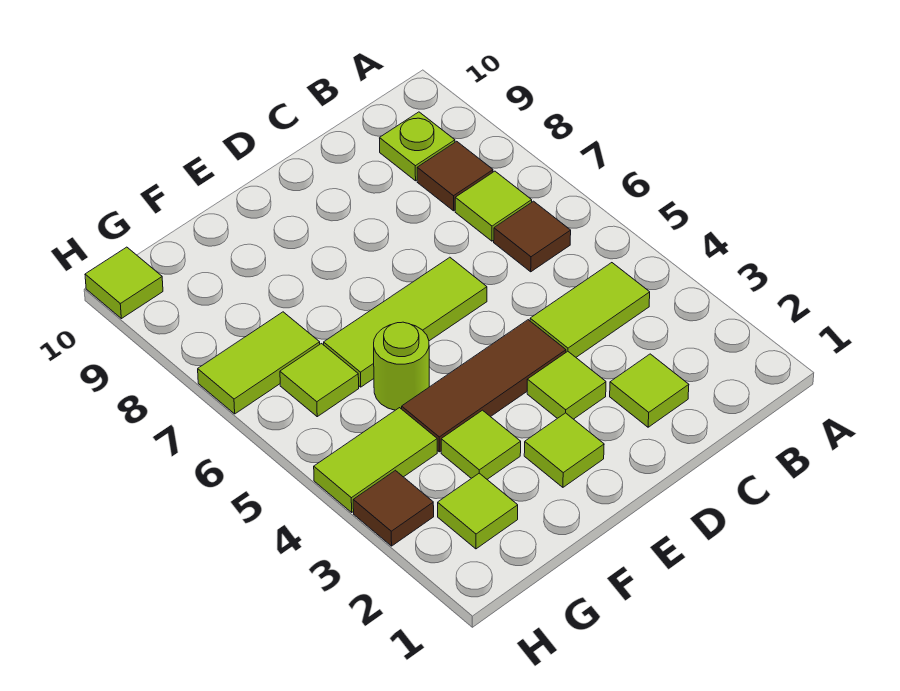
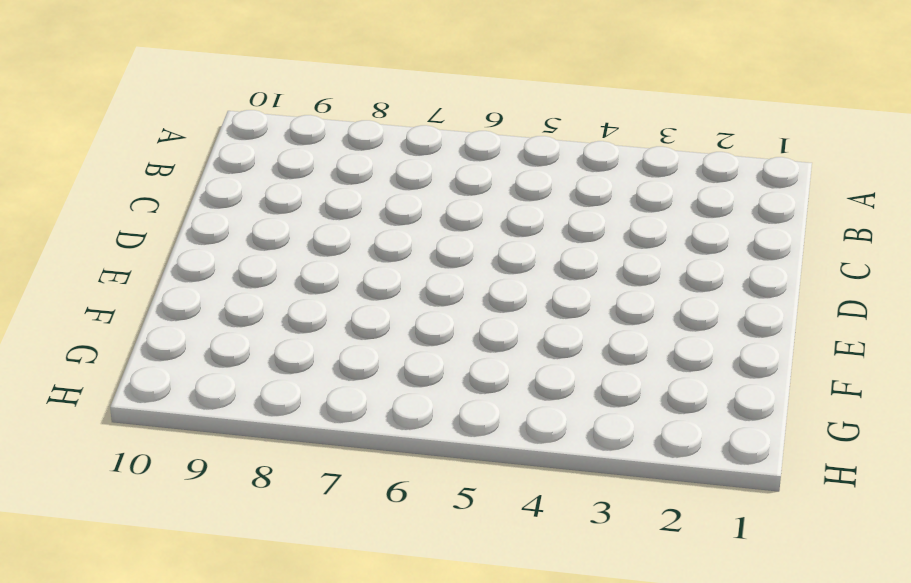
none -> lime 1x2 tile [530,263,650,357]
none -> brown 1x1 tile [494,201,571,272]
none -> lime 1x1 tile [455,171,532,241]

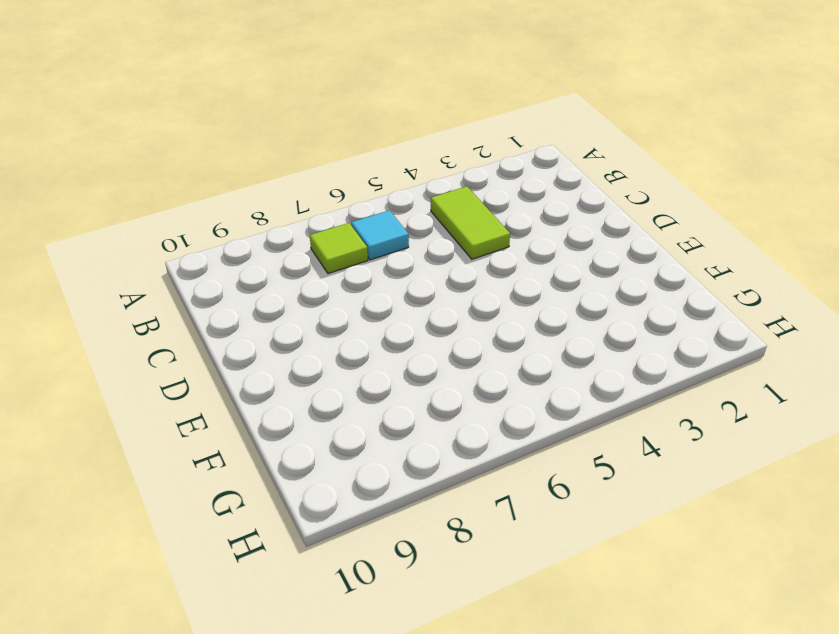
cyan 1x1 tile [351,210,409,260] -> brown 1x1 tile [494,201,571,272]
none -> brown 1x1 tile [417,141,493,211]
none -> lime 1x1 plate [380,112,455,181]
none -> lime 1x1 tile [610,354,689,427]

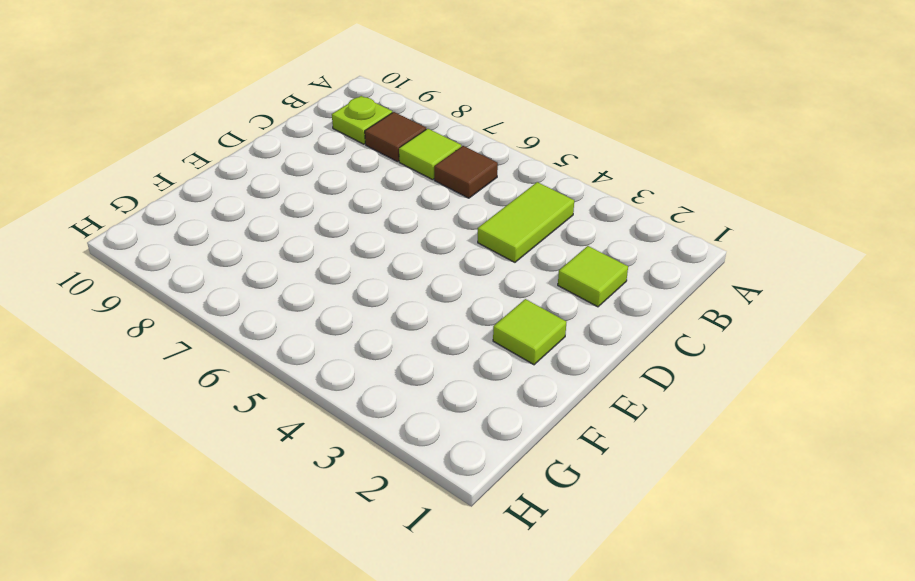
none -> lime 1x1 tile [527,351,606,419]
none -> brown 1x3 tile [402,320,566,452]
none -> lime 1x3 tile [324,257,487,387]

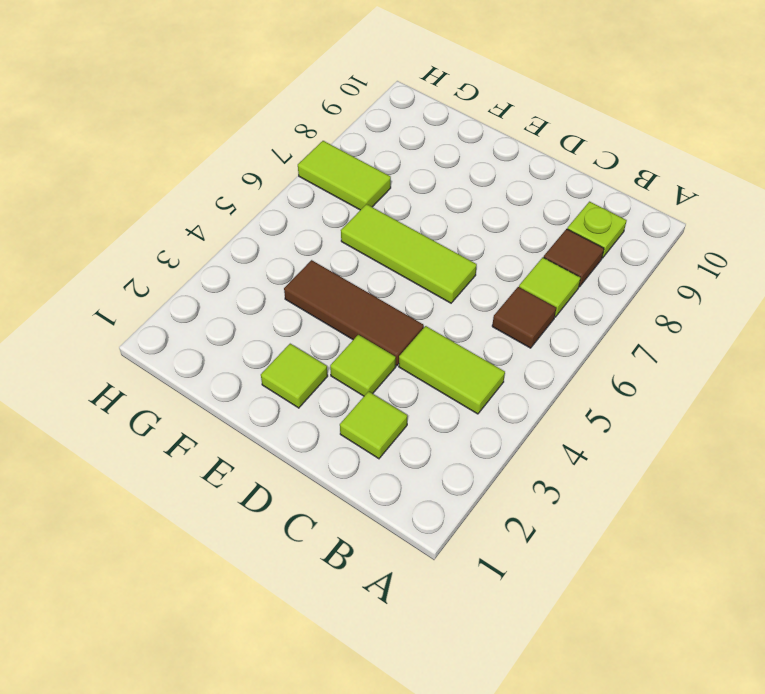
none -> lime 1x1 tile [441,410,521,479]
none -> lime 1x1 round brick [374,322,429,410]
none -> lime 1x1 tile [438,473,518,549]

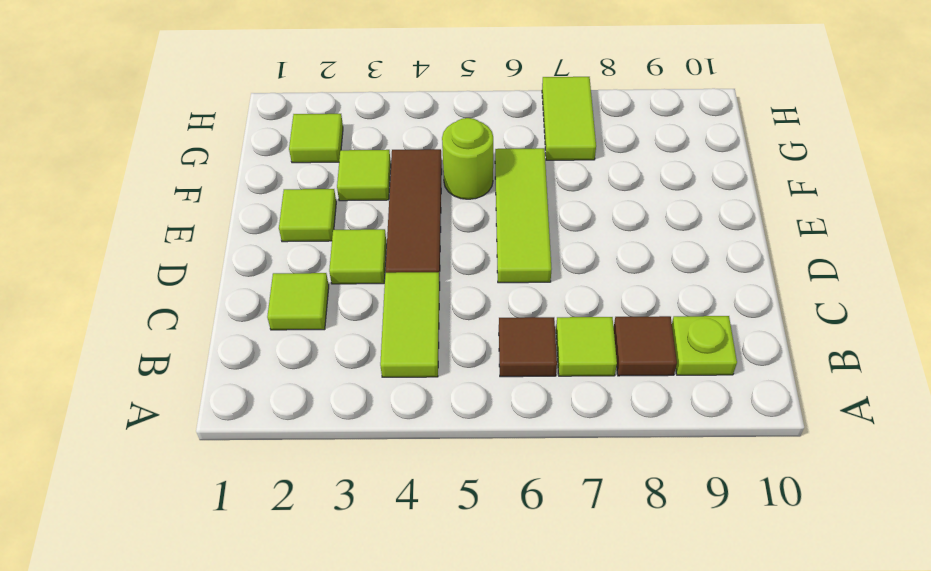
none -> lime 1x2 tile [314,408,437,512]
none -> lime 1x1 tile [280,344,359,417]
none -> brown 1x1 tile [353,470,434,546]

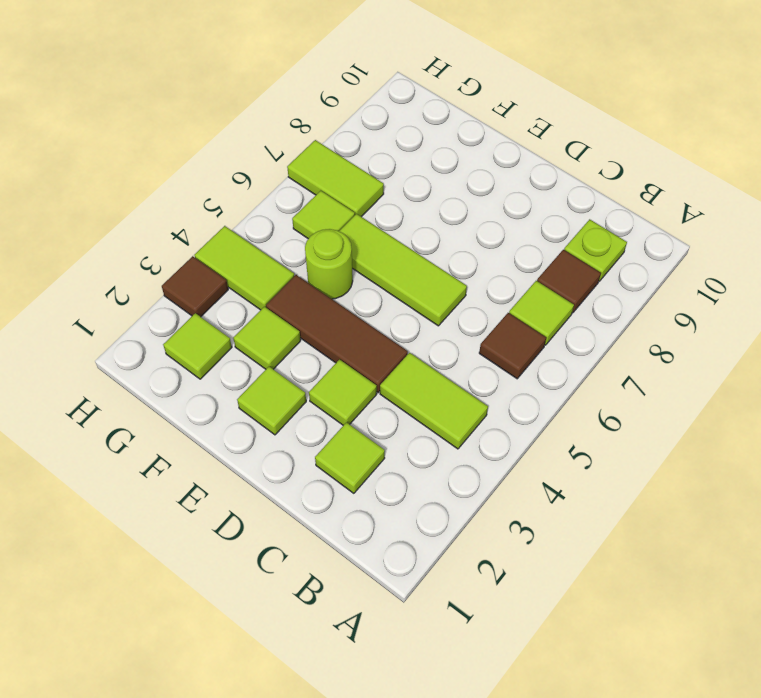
none -> lime 1x1 tile [85,247,163,319]

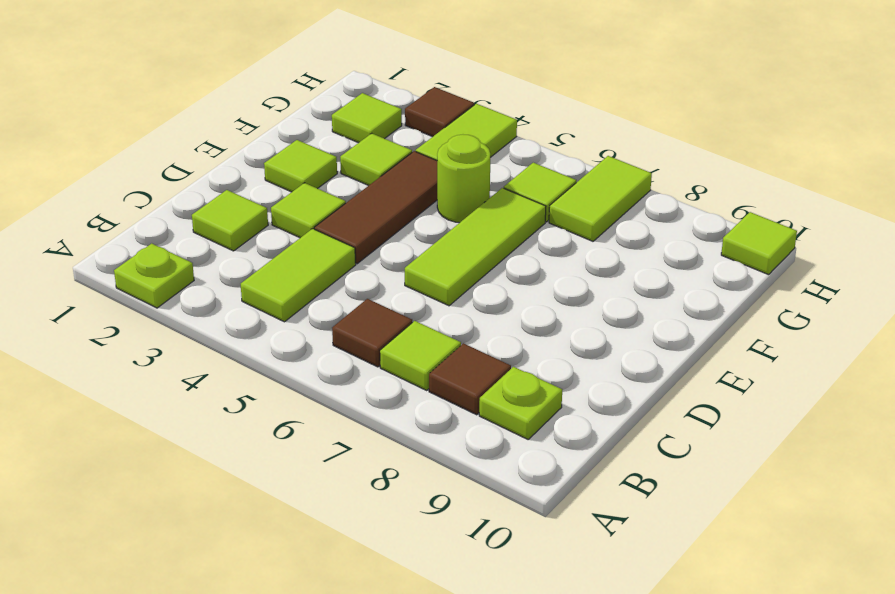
lime 1x1 plate [114,243,194,308] -> none

